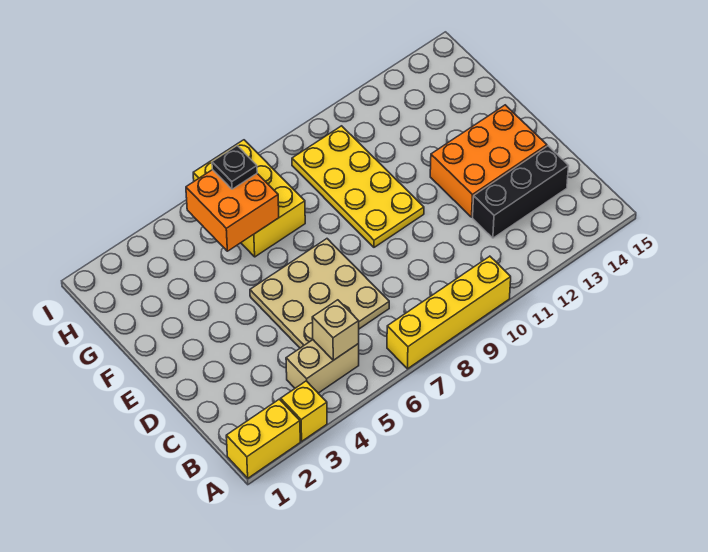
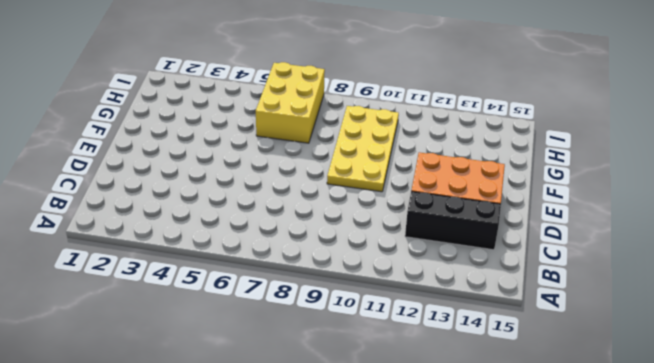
none -> yellow 1x2 brick [226,399,300,478]
none -> yellow 1x1 brick [281,381,327,441]
none -> yellow 1x4 brick [387,256,511,369]

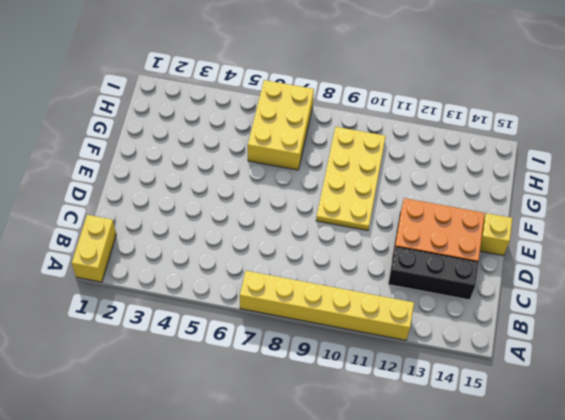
yellow 1x2 brick [72,215,116,282] -> yellow 1x2 brick turned to [226,399,300,478]
yellow 1x6 brick [240,271,414,340] -> yellow 1x4 brick [387,256,511,369]
yellow 1x1 brick [480,213,512,255] -> yellow 1x1 brick moved to [281,381,327,441]
none -> tan 1x2 brick [286,340,359,393]
none -> tan 3x3 plate [250,239,389,348]
none -> tan 1x1 brick [312,300,359,360]

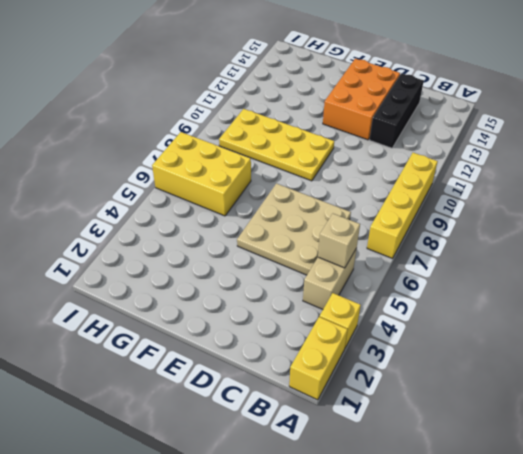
none -> orange 2x2 brick [186,170,279,251]
none -> black 1x1 plate [212,146,257,189]

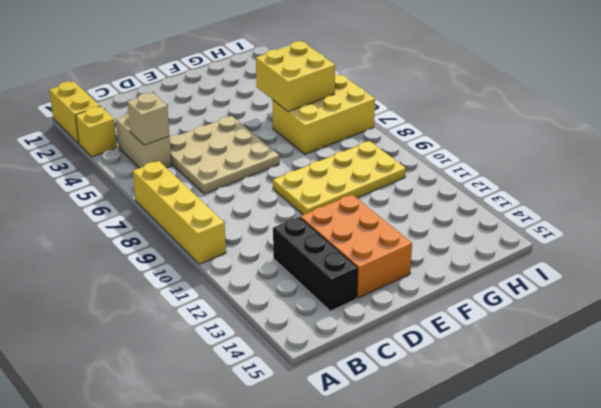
yellow 2x2 brick [256,41,335,112] -> orange 2x2 brick [186,170,279,251]
none -> black 1x1 plate [212,146,257,189]

